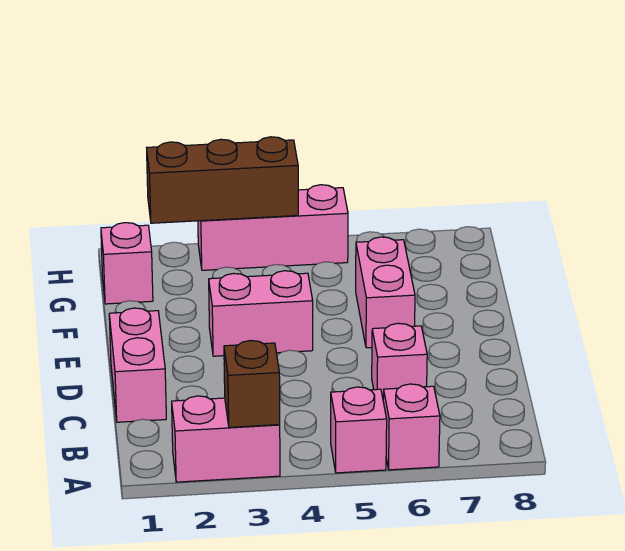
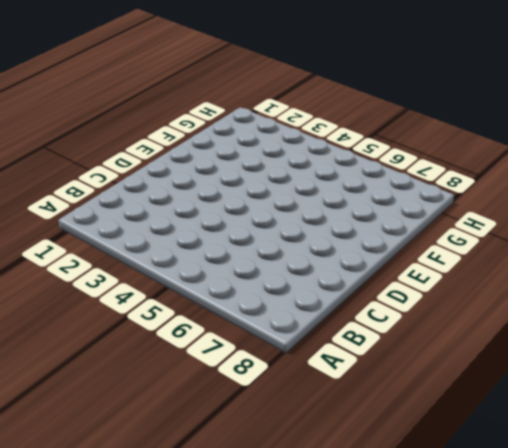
none -> pink 1x2 brick [172,396,280,482]
none -> pink 1x1 brick [331,387,387,473]

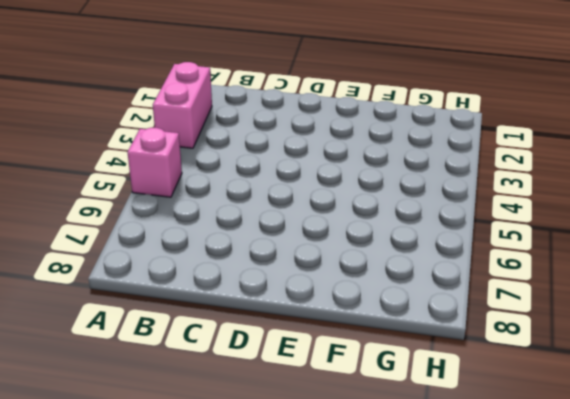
none -> pink 1x1 brick [383,384,440,470]
none -> pink 1x2 brick [109,308,166,422]

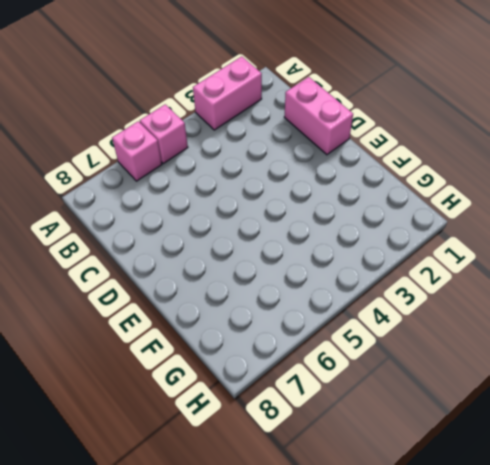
none -> pink 1x1 brick [372,323,427,397]
none -> pink 1x2 brick [209,271,313,356]

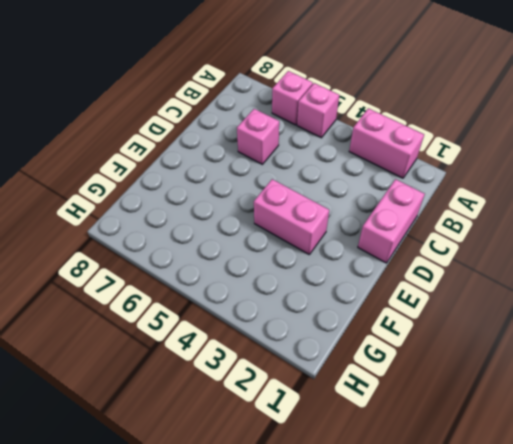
none -> pink 1x2 brick [356,237,415,348]
none -> pink 1x1 brick [101,223,153,304]

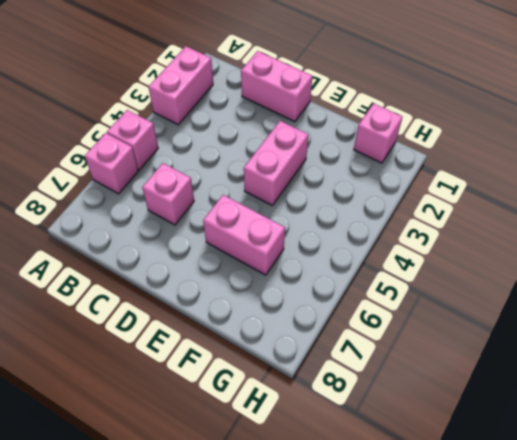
none -> pink 1x3 brick [198,185,348,270]
none -> brown 1x1 brick [224,341,280,427]

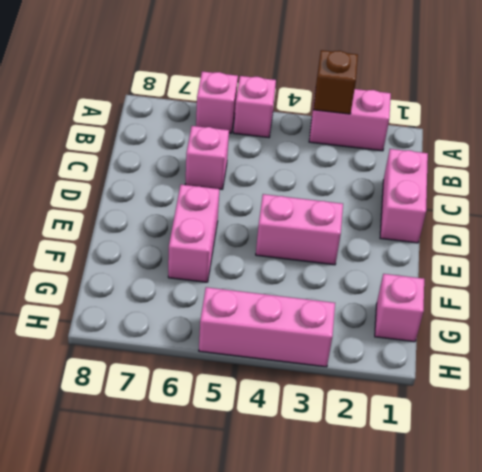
none -> brown 1x3 brick [147,137,298,223]

